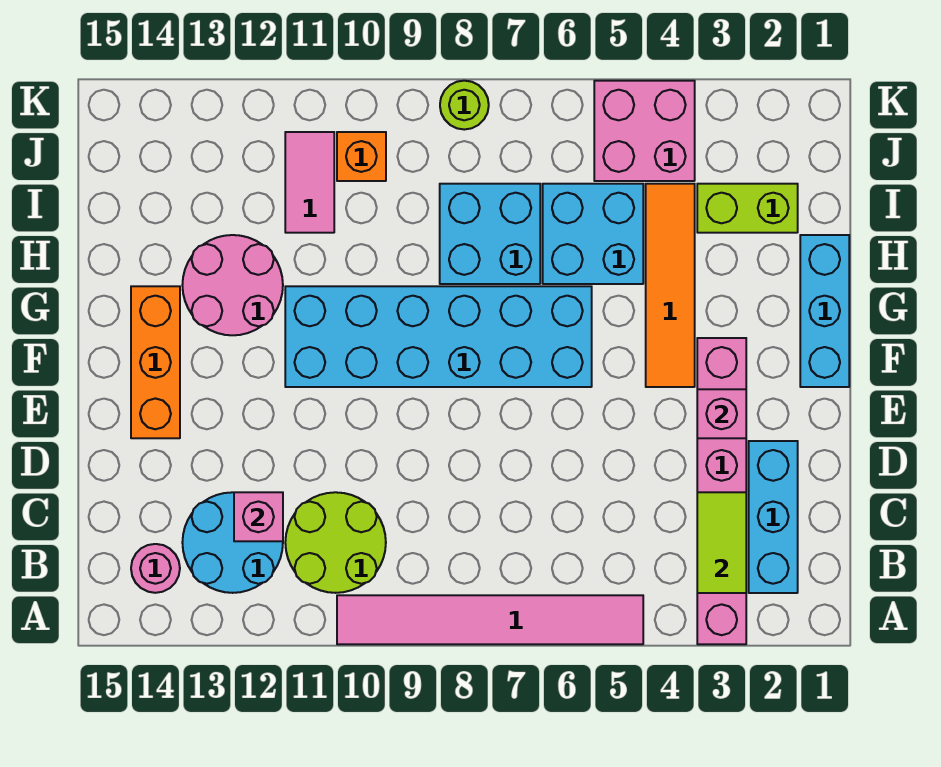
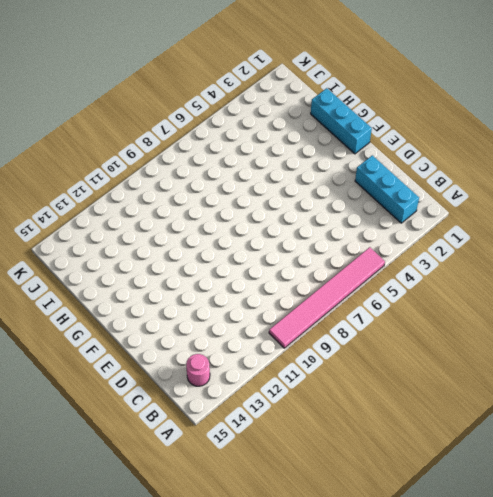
none -> pink 1x6 brick [697,338,746,644]
none -> lime 2x2 round brick [285,492,386,593]
none -> cyan 2x2 round brick [182,492,283,593]

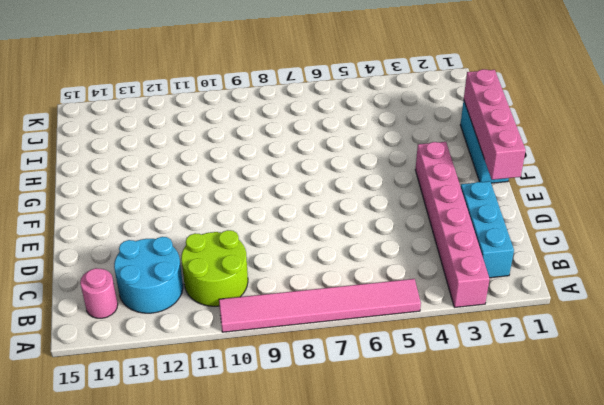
pink 1x4 brick [464,69,526,180] -> none
none -> orange 1x3 brick [131,286,180,438]
none -> orange 1x4 tile [646,184,695,387]
none -> cyan 2x6 brick [285,286,592,387]

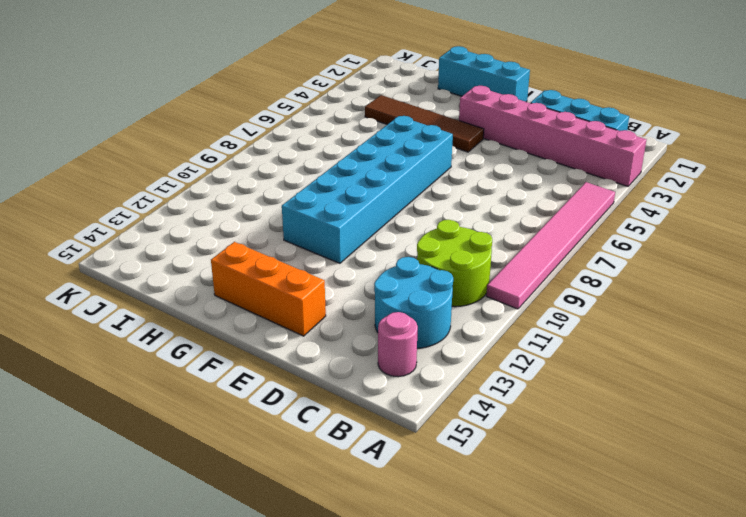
brown 1x4 tile [365,95,484,152] -> orange 1x4 tile [646,184,695,387]
none -> pink 2x2 round brick [182,235,283,335]
none -> cyan 2x2 brick [543,184,643,284]
none -> cyan 2x2 brick [440,184,540,284]

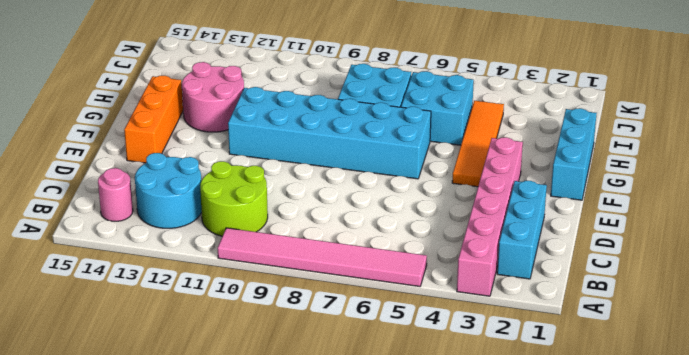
none -> lime 1x2 brick [697,184,798,233]
none -> pink 1x2 tile [285,132,334,233]
none -> pink 2x2 brick [594,81,695,181]

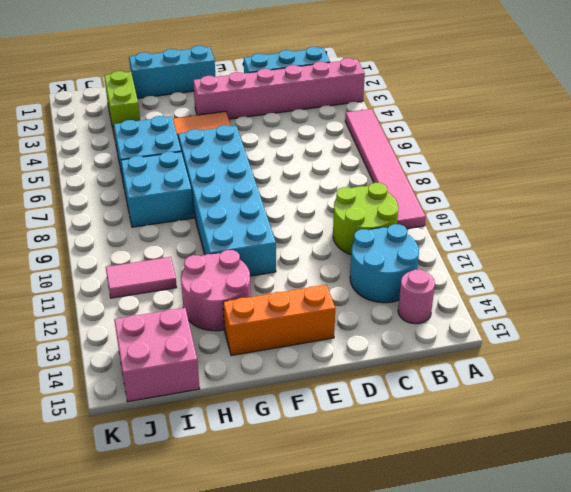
pink 2x2 brick [114,308,200,402] -> pink 2x2 brick moved to [594,81,695,181]
none -> orange 1x1 brick [337,132,386,181]
none -> lime 1x1 round brick [440,81,489,130]
none -> lime 1x2 tile [697,492,746,593]

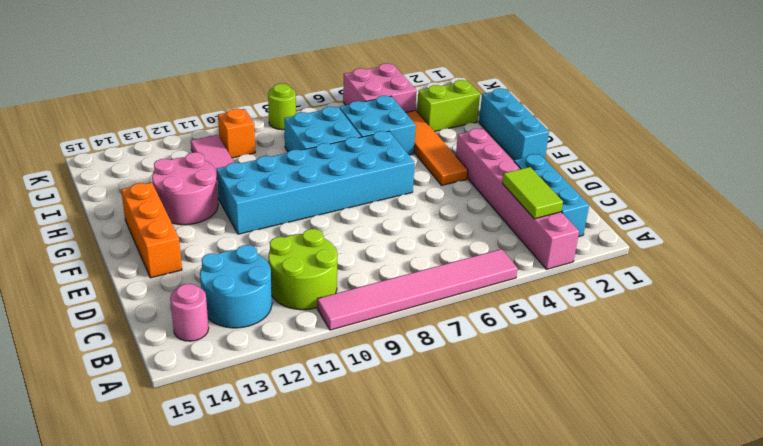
none -> pink 1x1 brick [234,492,283,541]
none -> pink 1x1 brick [697,389,746,438]

